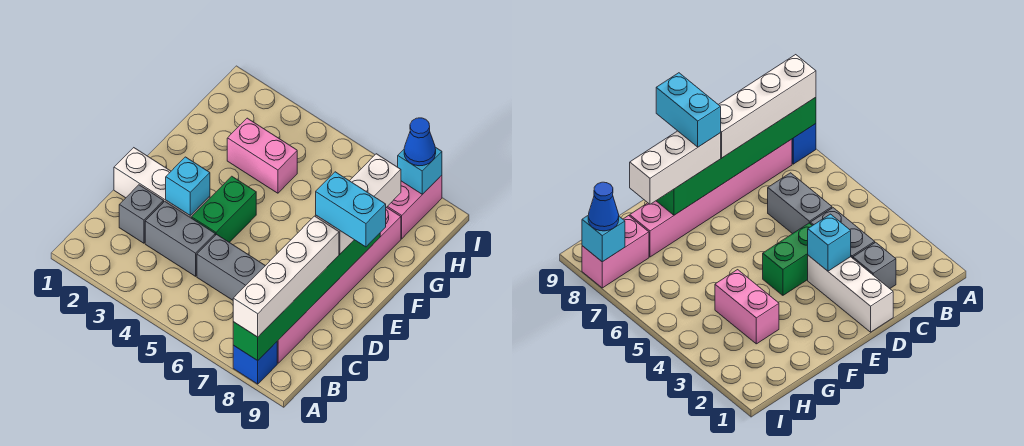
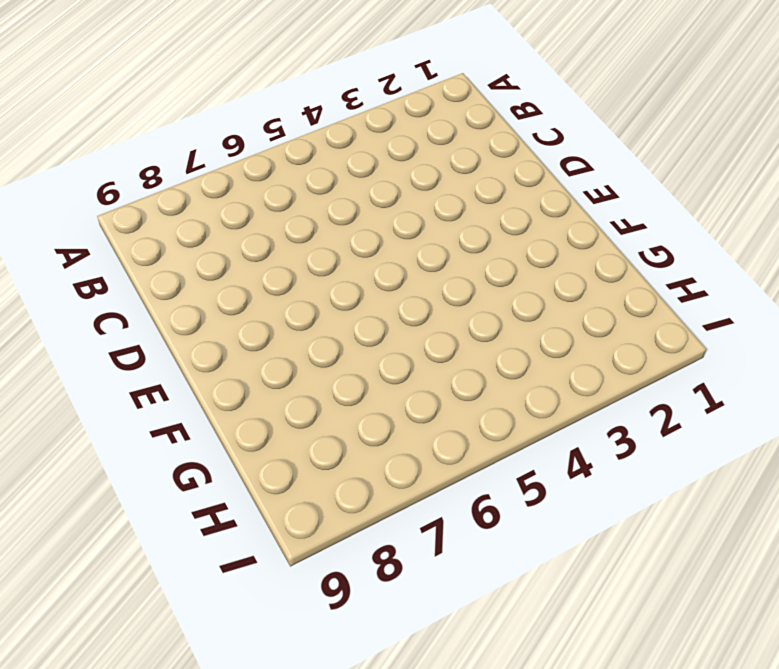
none -> blue 1x1 brick [233,342,277,384]
none -> pink 1x6 brick [277,207,401,363]
none -> grey 1x1 brick [119,185,164,243]

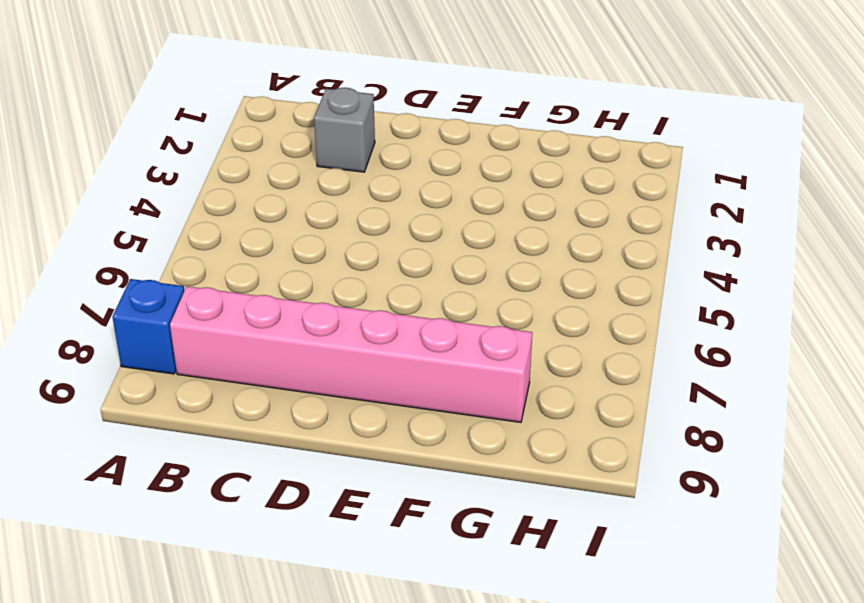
none -> grey 1x2 brick [145,201,215,276]
none -> grey 1x2 brick [197,234,265,300]
none -> white 1x3 brick [114,148,210,218]

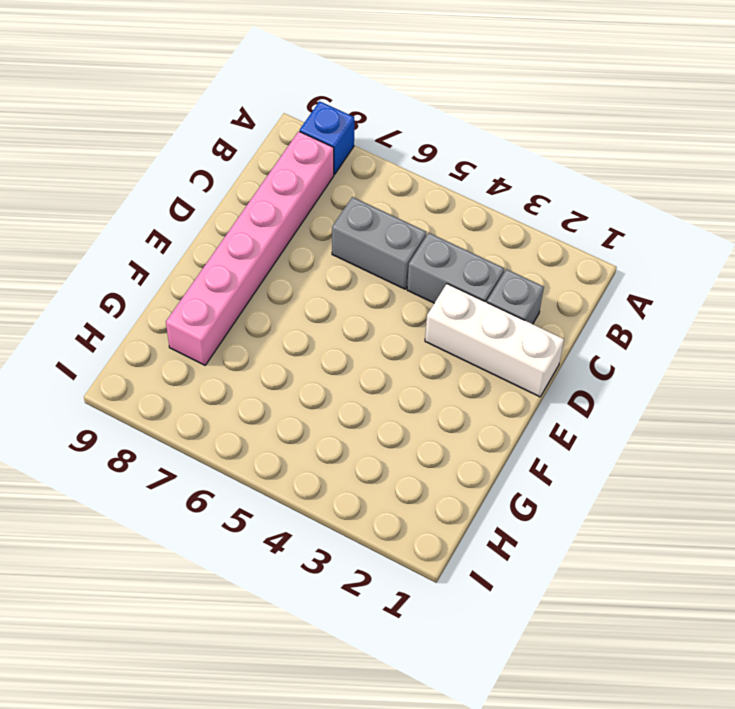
none -> green 1x2 brick [192,176,256,242]
none -> pink 1x2 brick [227,118,297,193]
none -> pink 1x2 brick [387,175,442,239]

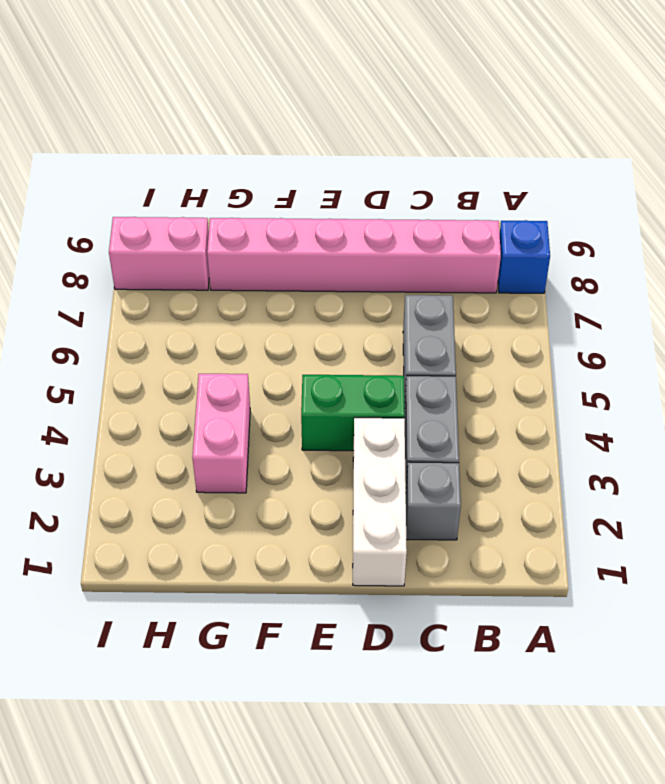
none -> green 1x6 brick [233,233,380,361]
none -> cyan 1x1 brick [166,157,210,216]
none -> cyan 1x1 brick [398,147,442,194]

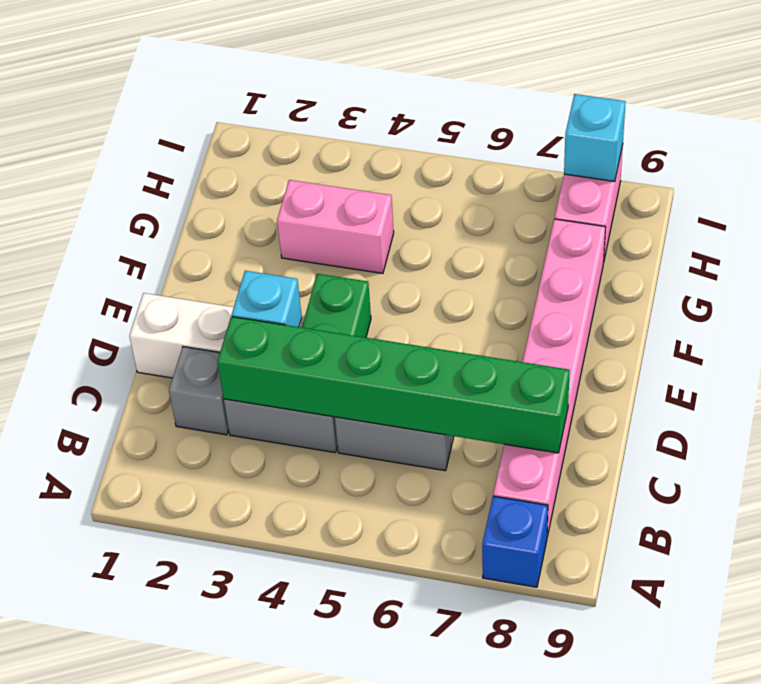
green 1x6 brick [218,317,570,453] -> green 1x6 brick turned to [233,233,380,361]
none -> white 1x4 brick [233,216,339,337]
none -> white 1x3 brick [316,154,401,254]
none -> blue 1x1 cone [404,118,436,166]

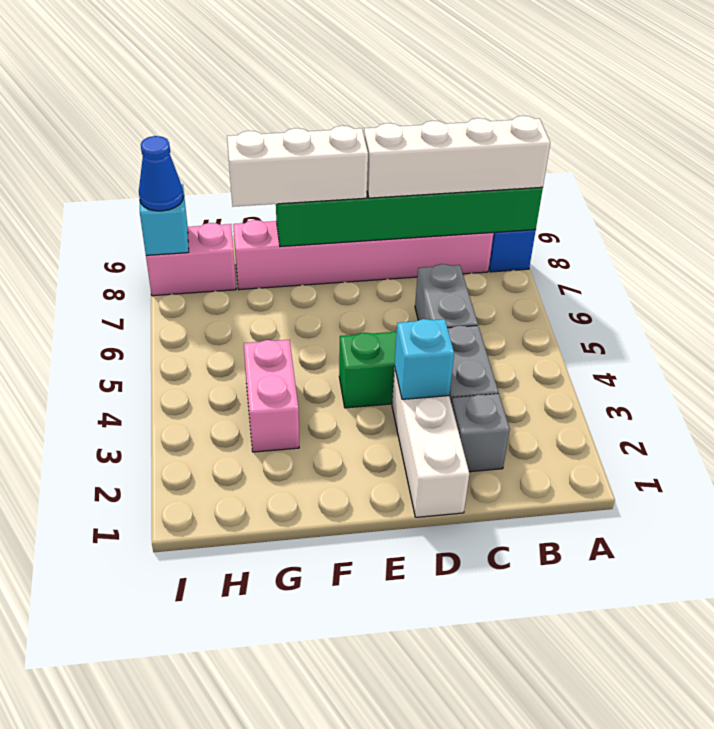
none -> cyan 1x2 brick [316,172,386,247]

